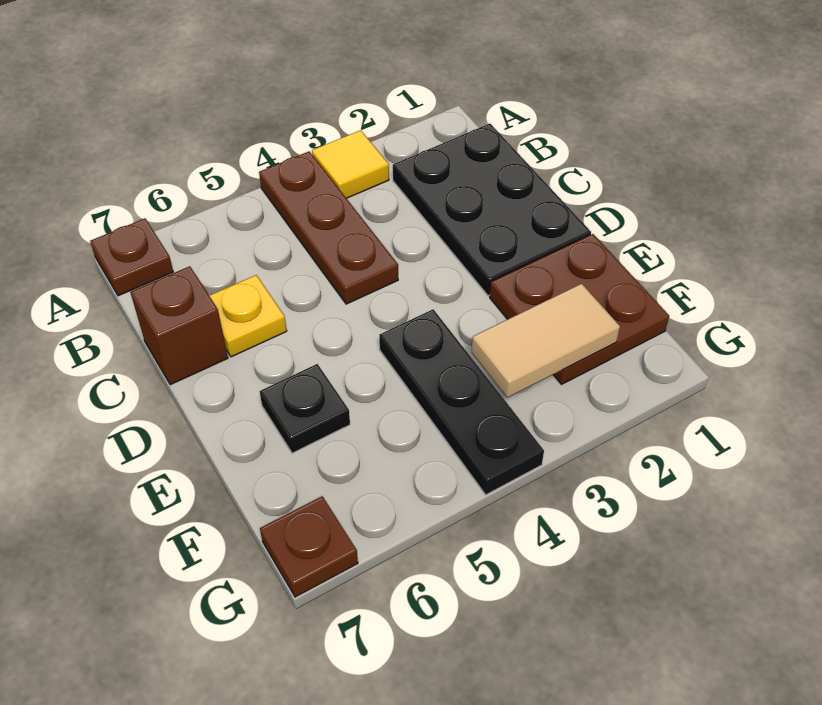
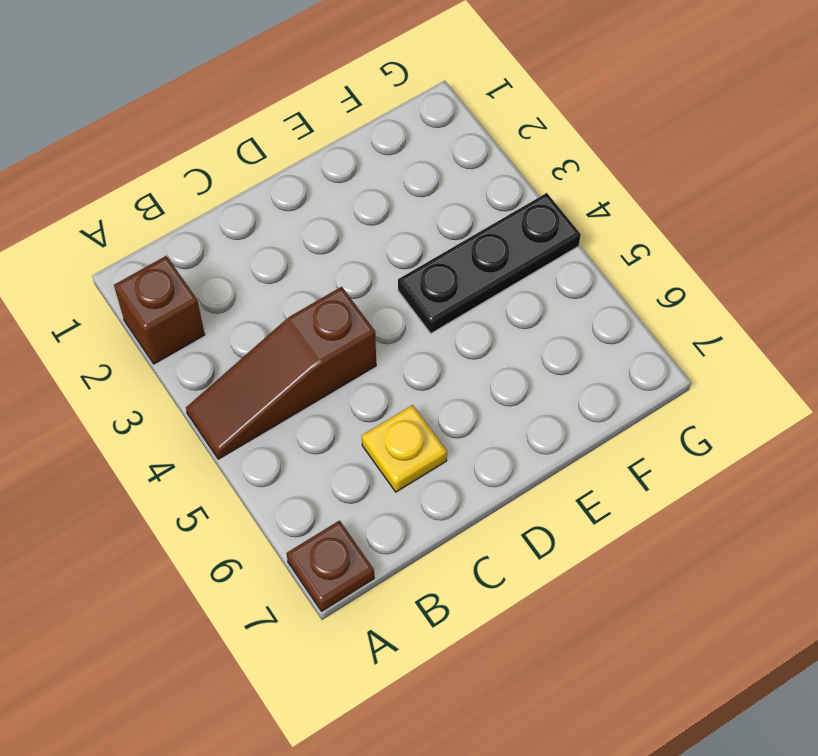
brown 1x1 brick [114,256,205,364] -> brown 1x1 brick moved to [130,266,228,385]
brown 1x3 slope [186,287,376,459] -> brown 1x3 plate [259,151,398,304]
none -> yellow 1x1 tile [312,130,389,198]
none -> black 2x3 plate [393,124,591,296]

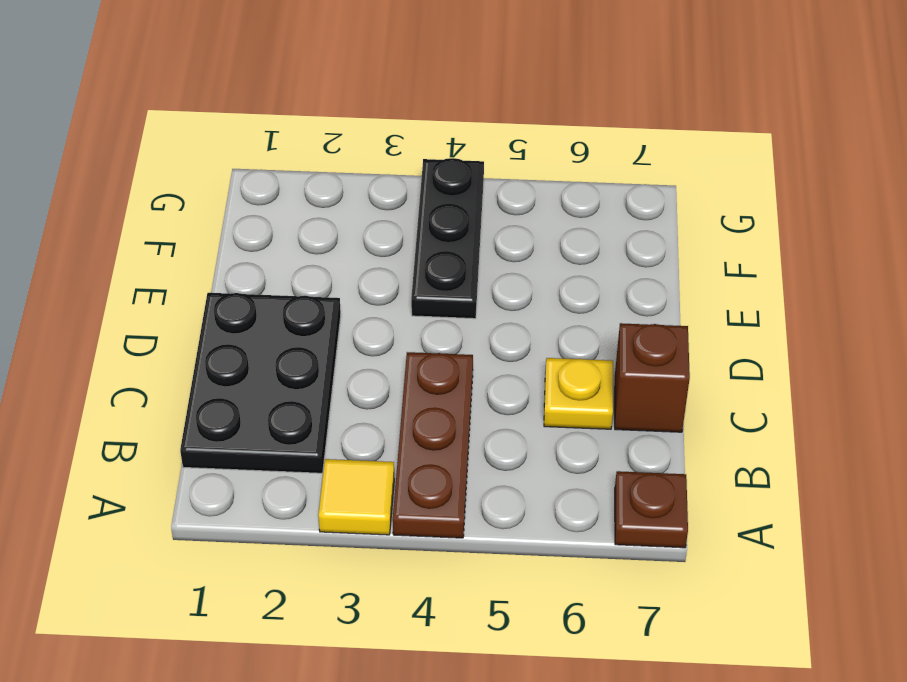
none -> brown 2x2 plate [490,234,669,384]
none -> black 1x1 plate [260,364,350,453]

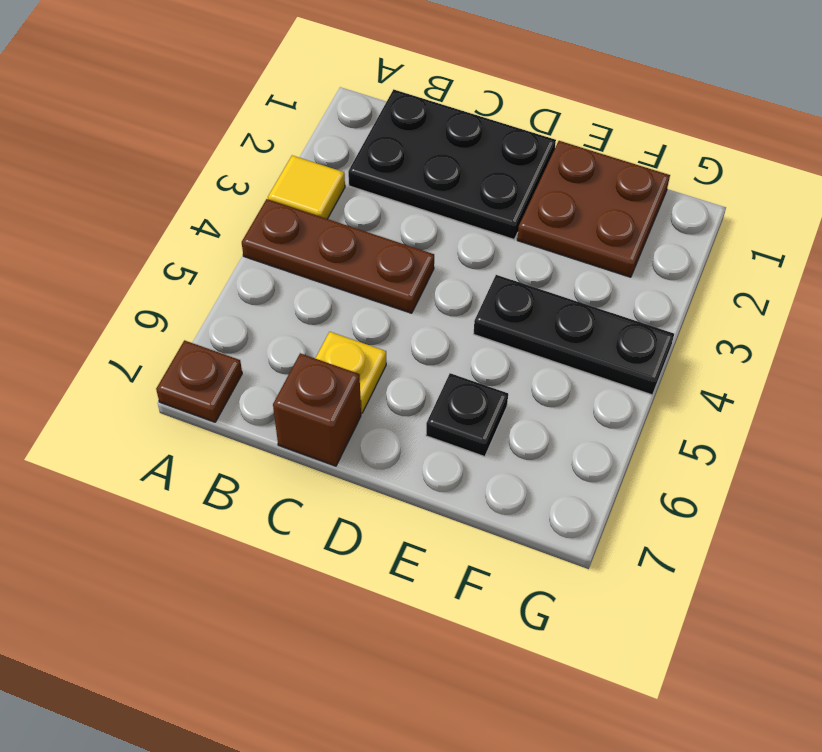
none -> brown 1x1 plate [260,496,358,597]
none -> tan 1x2 tile [472,284,620,398]

